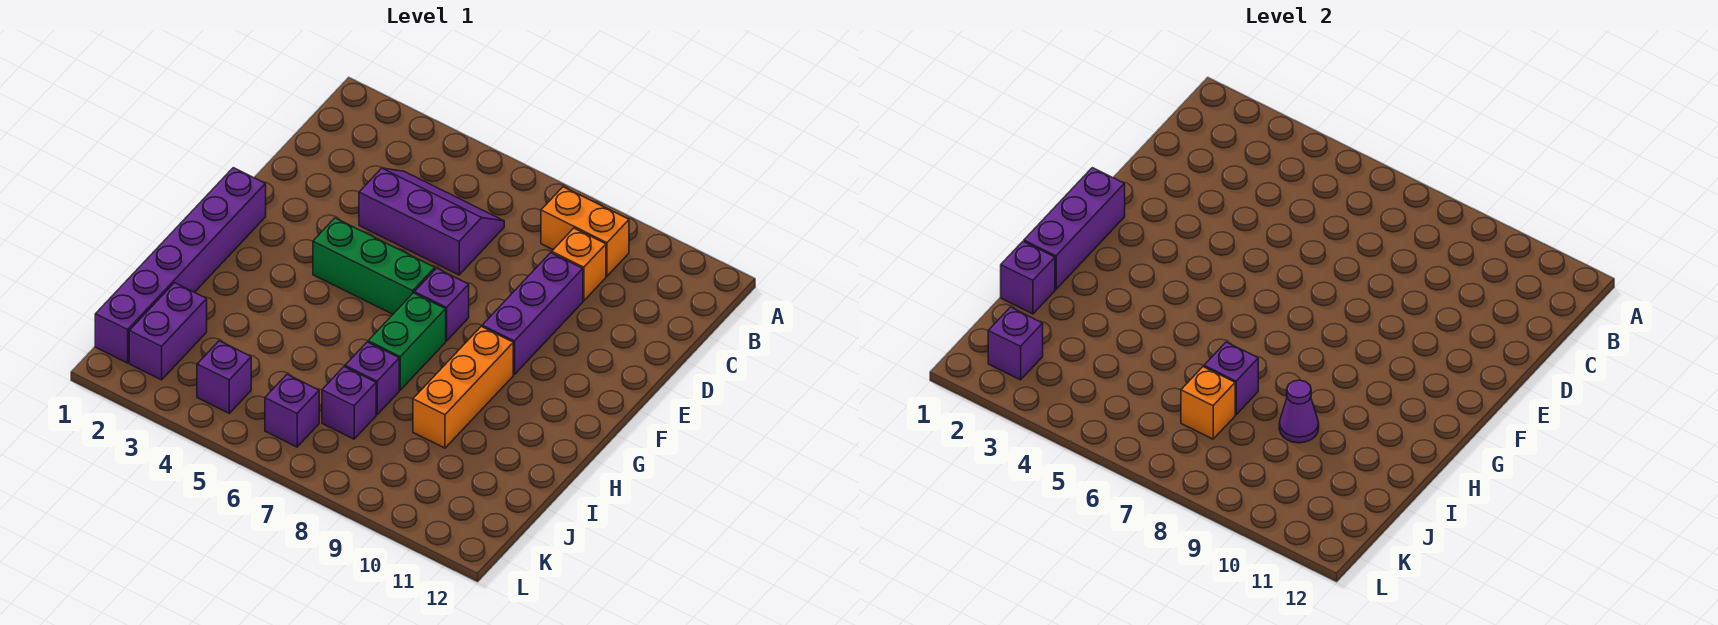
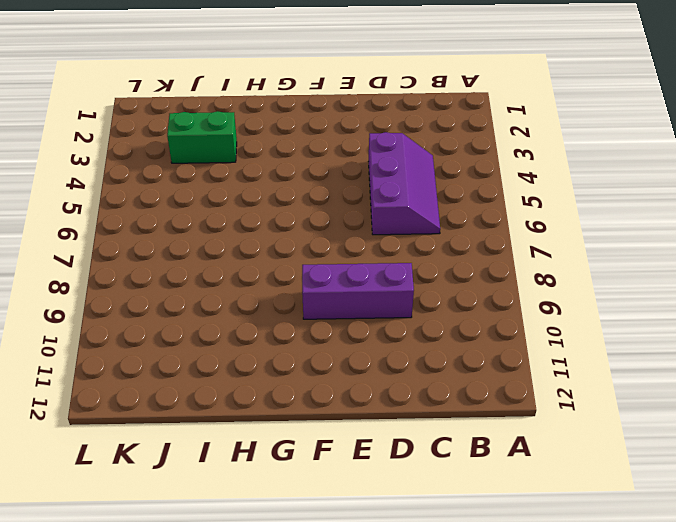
green 1x2 brick [167,111,237,163] -> green 1x2 brick moved to [368,293,446,390]
none -> orange 1x2 brick [541,187,629,276]
none -> orange 1x1 brick [552,228,606,301]
none -> purple 1x6 brick [95,168,266,363]

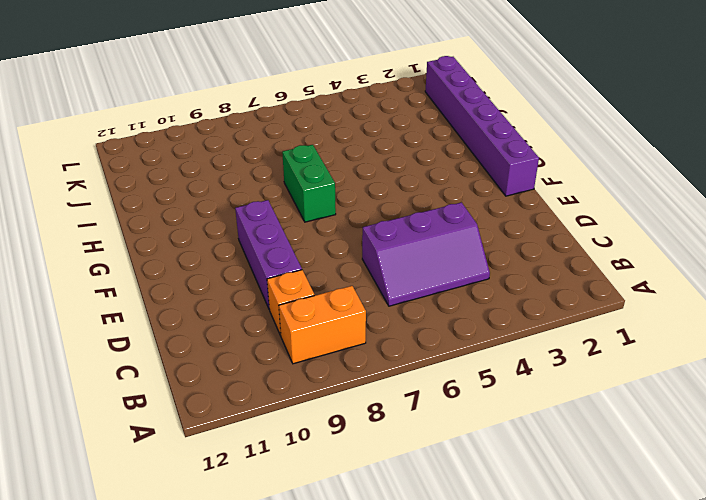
none -> green 1x3 brick [313,218,435,314]
none -> purple 1x1 brick [415,268,469,341]
none -> orange 1x3 brick [413,326,513,448]

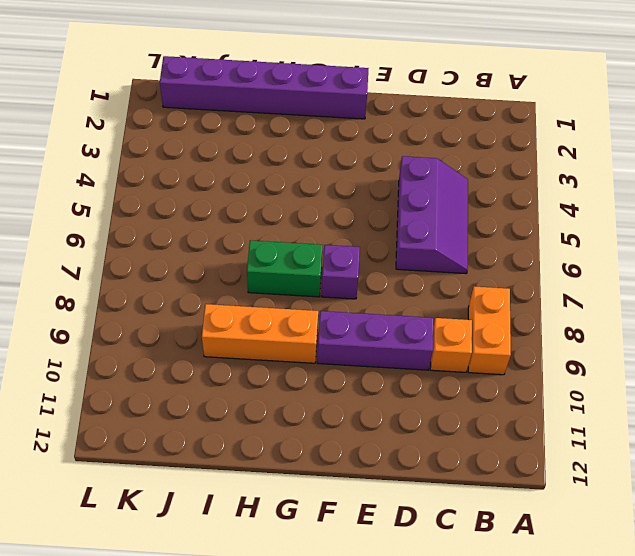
none -> green 1x3 brick [313,218,435,314]
none -> purple 1x1 brick [345,342,399,414]
none -> purple 1x2 brick [129,283,207,380]

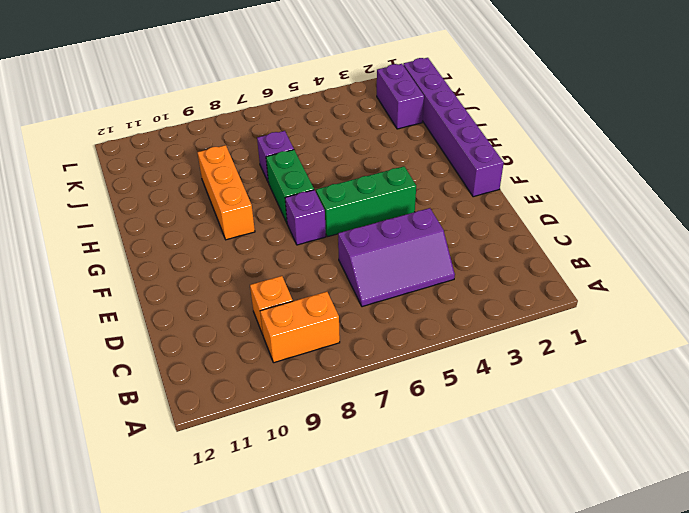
none -> purple 1x3 brick [482,253,583,374]
none -> purple 1x1 brick [322,367,376,439]
none -> purple 1x1 brick [197,341,251,413]

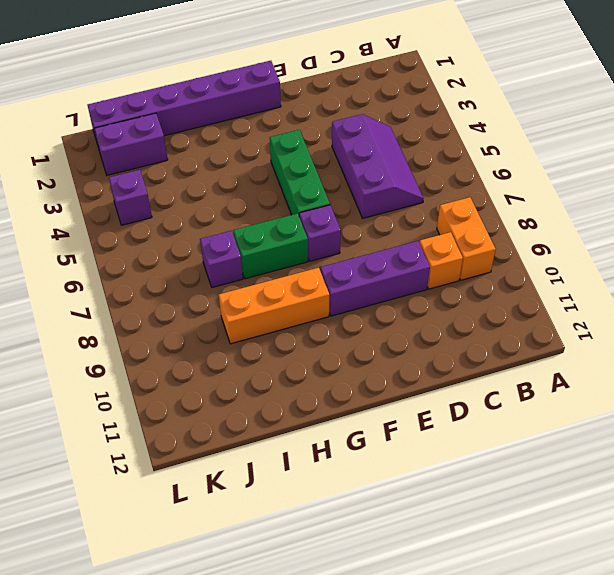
none -> purple 1x1 brick [322,367,376,439]
none -> purple 1x1 brick [265,375,319,447]
none -> purple 1x3 brick [1024,168,1125,289]

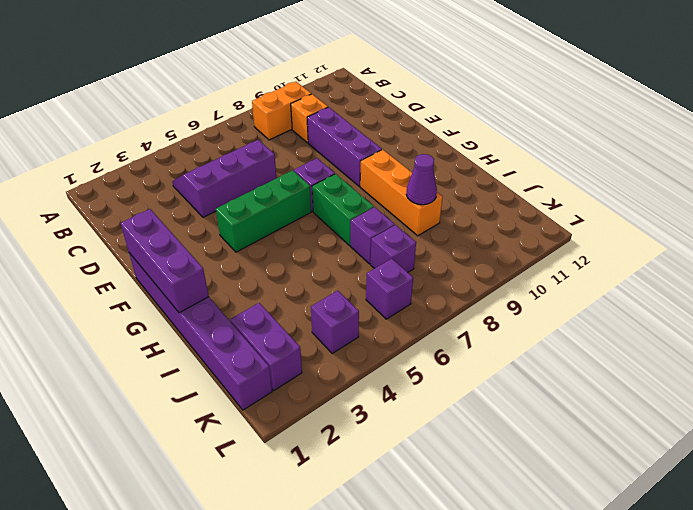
none -> purple 1x1 brick [1001,242,1055,314]
none -> purple 1x1 brick [1204,342,1258,414]
none -> orange 1x1 brick [1181,367,1235,439]

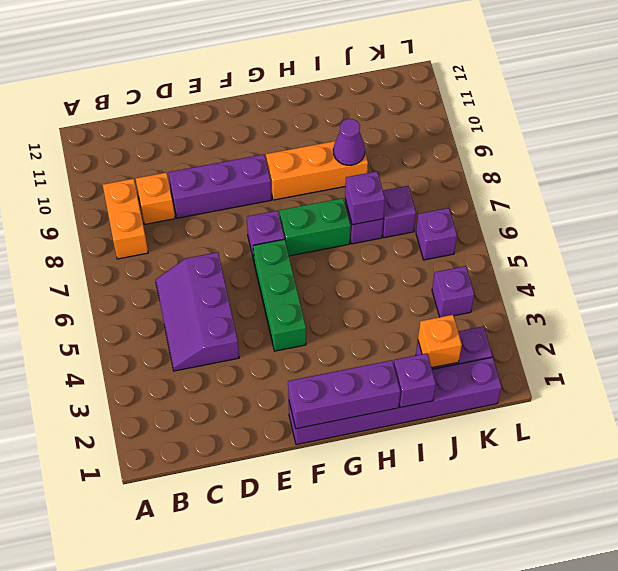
orange 1x1 brick [418,315,462,368] -> orange 1x1 brick moved to [1181,367,1235,439]
none -> purple 1x1 brick [988,307,1043,380]

